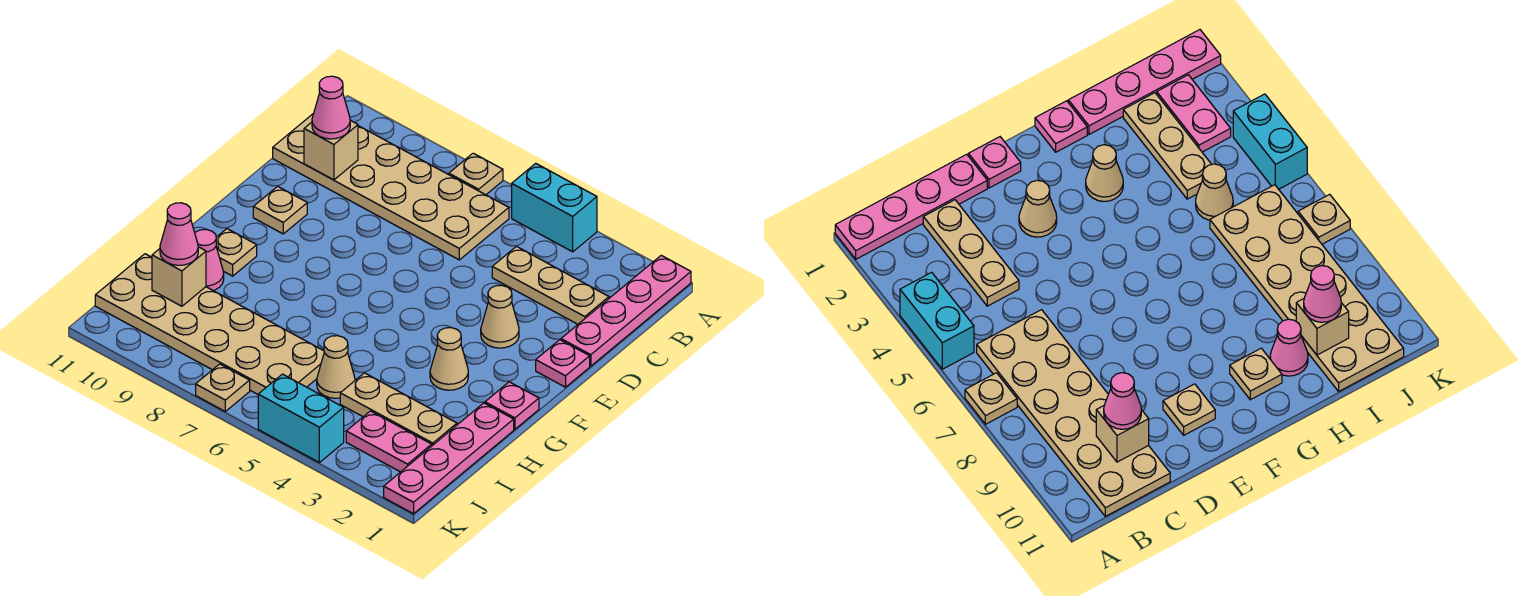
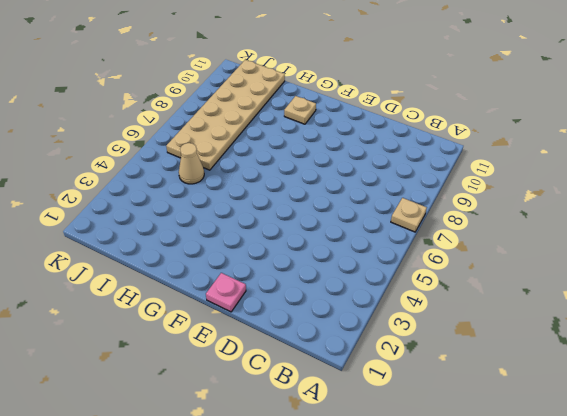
none -> pink 1x4 plate [561,255,691,366]
none -> cyan 1x2 brick [512,163,597,252]
none -> tan 2x6 plate [273,113,509,260]

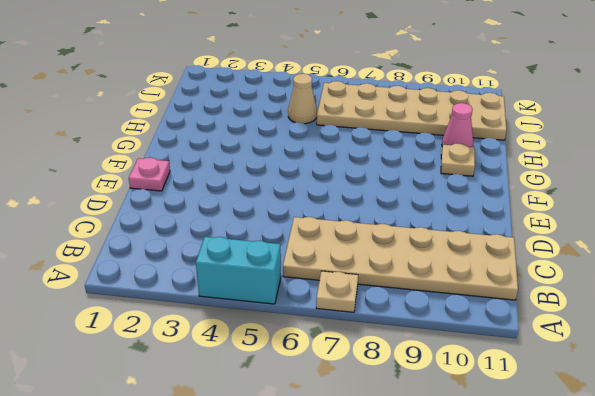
none -> pink 1x4 plate [561,255,691,366]
none -> tan 1x3 plate [492,247,609,324]
none -> tan 1x1 cone [481,285,519,348]

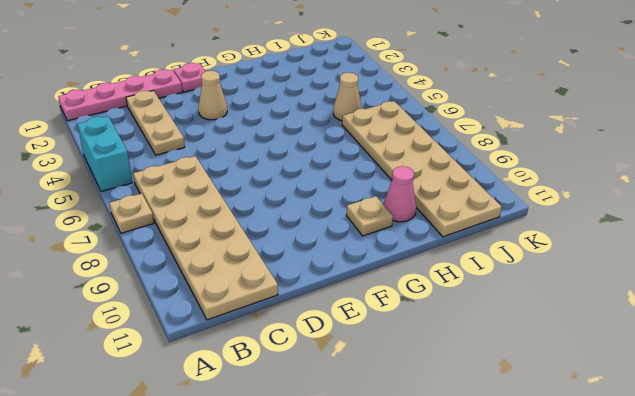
none -> tan 1x1 plate [253,186,307,234]
none -> pink 1x1 plate [485,382,539,429]
none -> tan 1x1 cone [430,328,468,390]

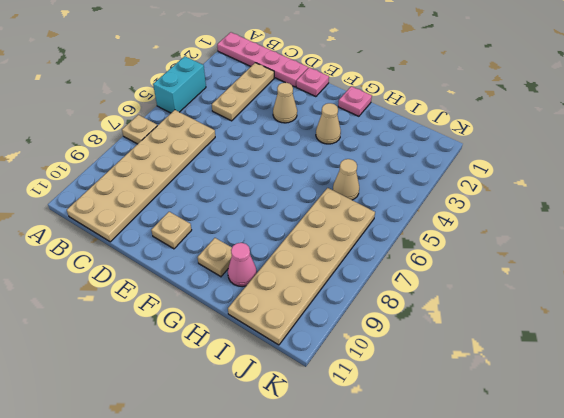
none -> pink 1x4 plate [384,403,514,514]
none -> tan 1x3 plate [340,373,457,446]
none -> pink 1x2 plate [346,411,432,472]

